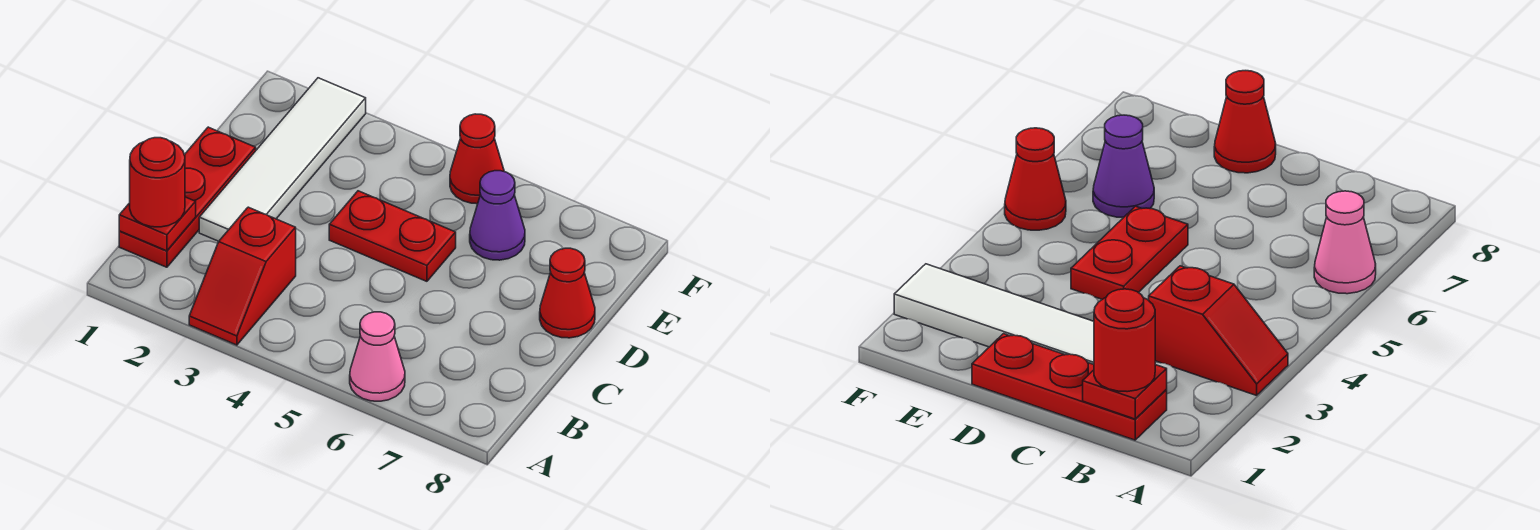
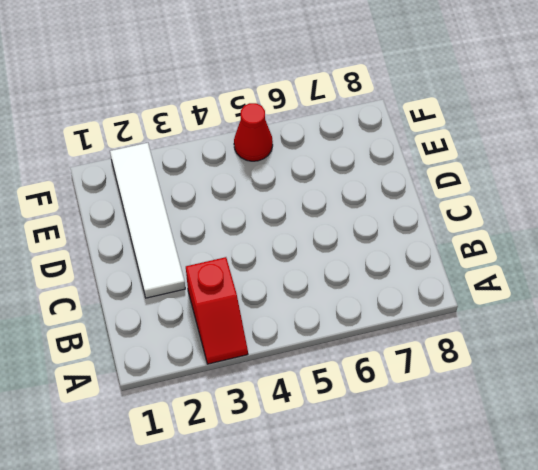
none -> pink 1x1 cone [350,312,405,401]
none -> red 1x3 plate [119,127,256,267]

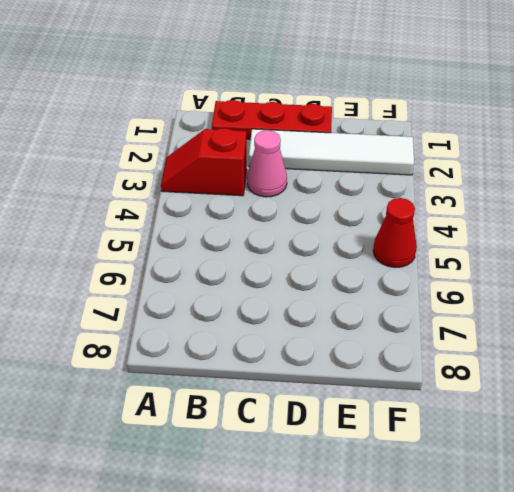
pink 1x1 cone [247,130,287,197] -> pink 1x1 cone moved to [350,312,405,401]
none -> red 1x2 plate [329,191,456,281]
none -> red 1x1 cone [540,248,595,338]

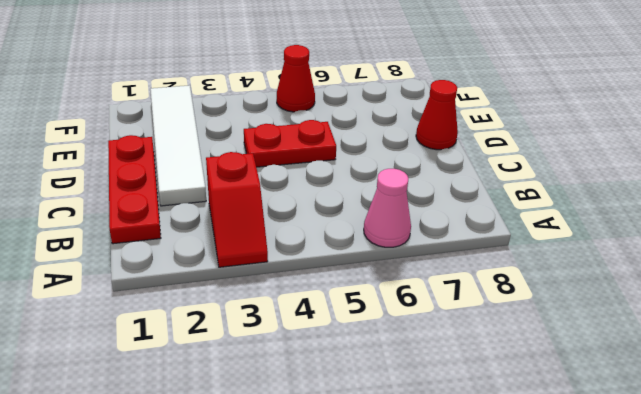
none -> purple 1x1 cone [470,171,525,260]
none -> red 1x1 plate [119,197,196,251]

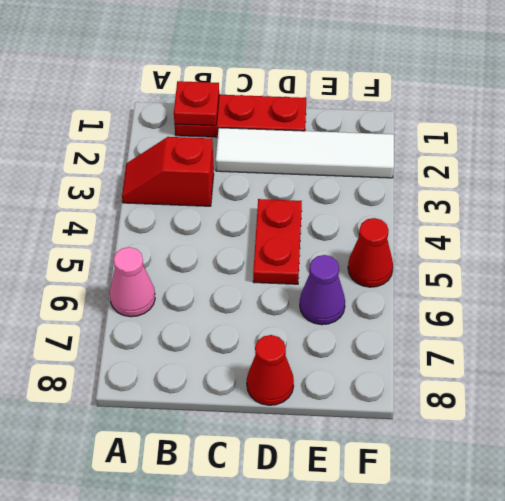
none -> red 1x1 round brick [130,138,185,227]

